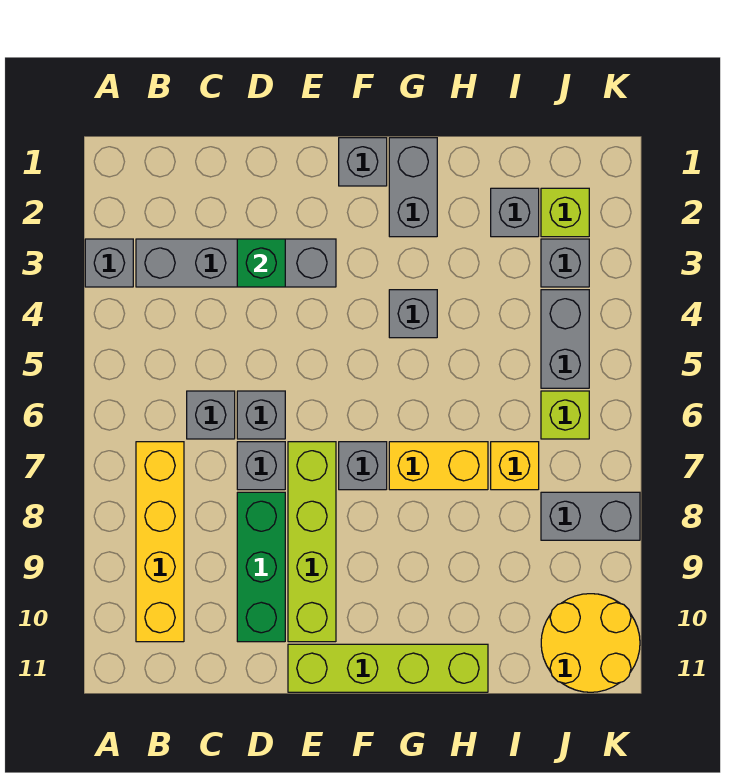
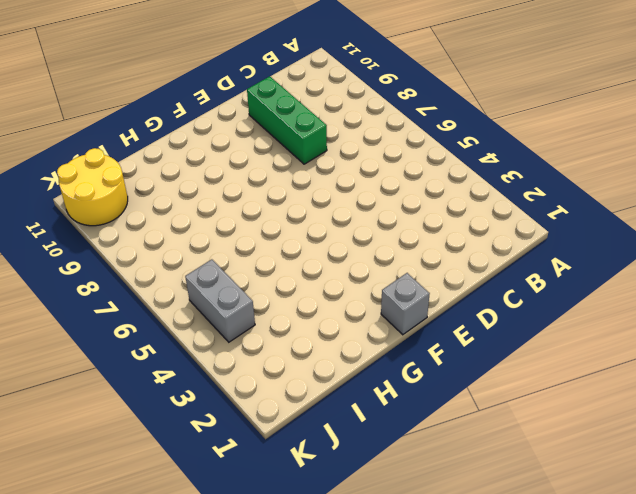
none -> grey 1x1 brick [85,239,133,287]
none -> grey 1x4 brick [136,239,336,287]
none -> yellow 1x4 brick [136,442,184,642]

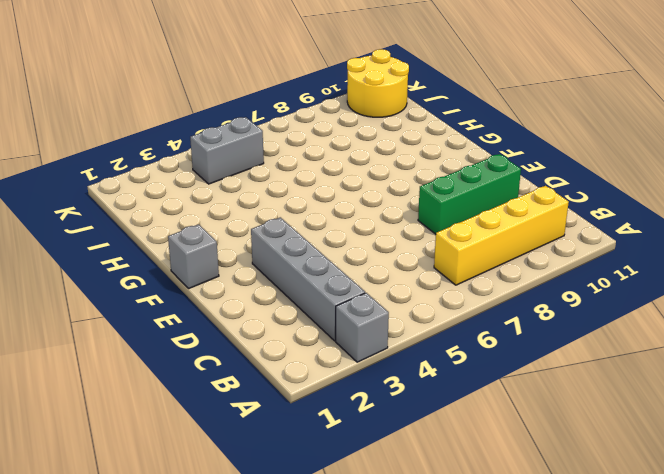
none -> grey 1x1 brick [187,391,235,439]
none -> grey 1x1 brick [237,391,285,439]
none -> grey 1x1 brick [237,442,285,490]

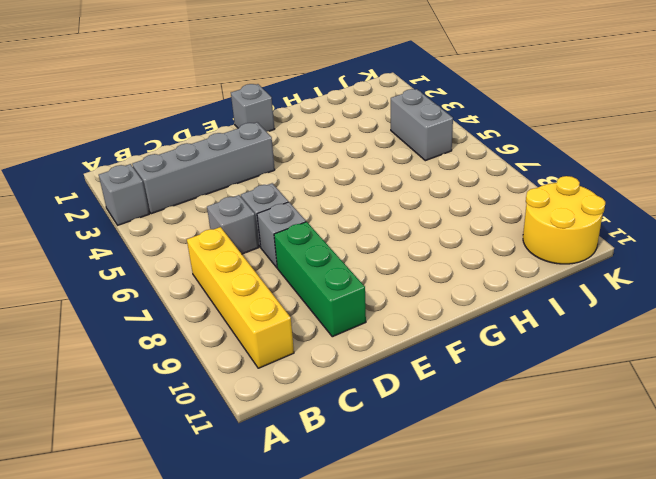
none -> lime 1x4 brick [288,442,336,642]
none -> lime 1x4 brick [288,644,488,692]
none -> grey 1x1 brick [339,442,387,490]

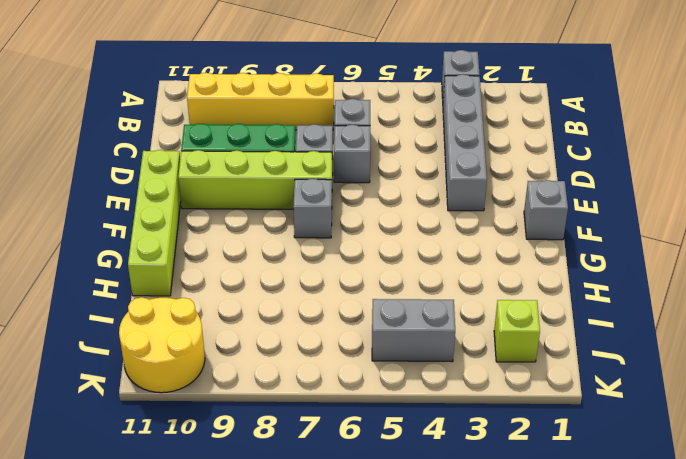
none -> grey 1x2 brick [389,138,437,237]
none -> grey 1x1 brick [389,290,437,338]
none -> yellow 1x2 brick [389,442,488,490]

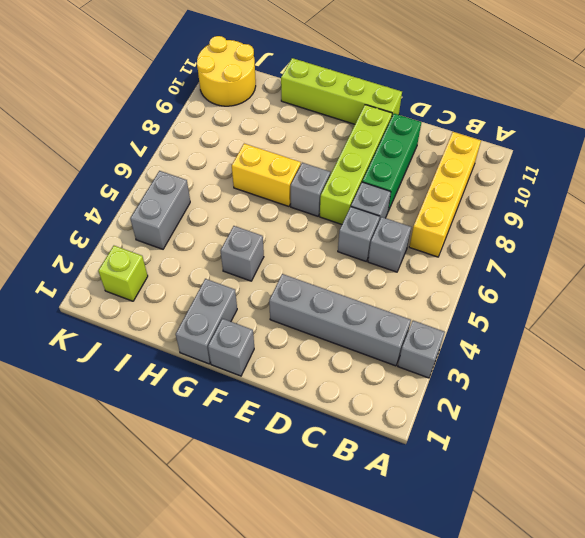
none -> grey 1x1 brick [491,188,539,237]
none -> yellow 1x1 brick [491,442,539,490]
none -> grey 1x1 brick [541,239,589,287]

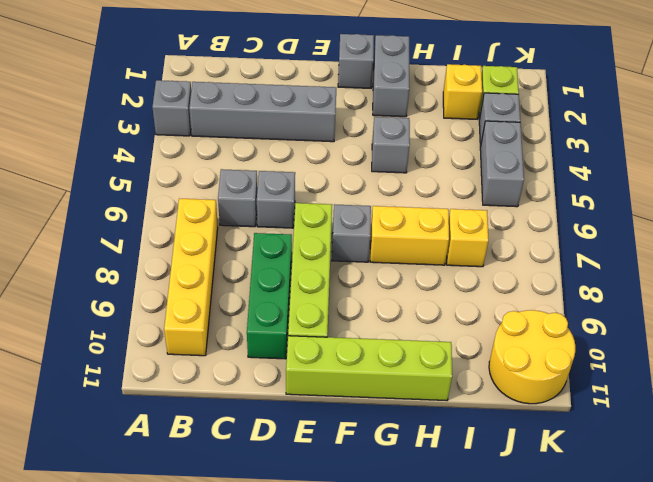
yellow 1x1 brick [443,64,482,119] -> grey 1x1 brick [491,188,539,237]
none -> grey 1x1 brick [237,442,285,490]
none -> lime 1x1 brick [541,391,589,439]
none -> grey 1x2 brick [541,492,640,540]

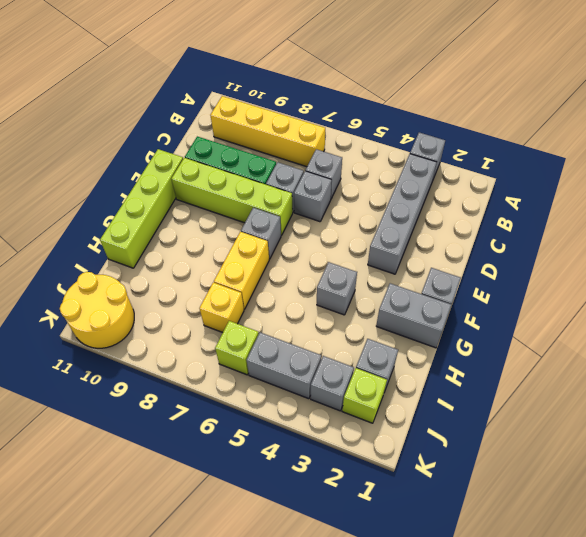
none -> grey 1x2 brick [541,492,640,540]
none -> green 1x1 brick [237,239,285,287]

